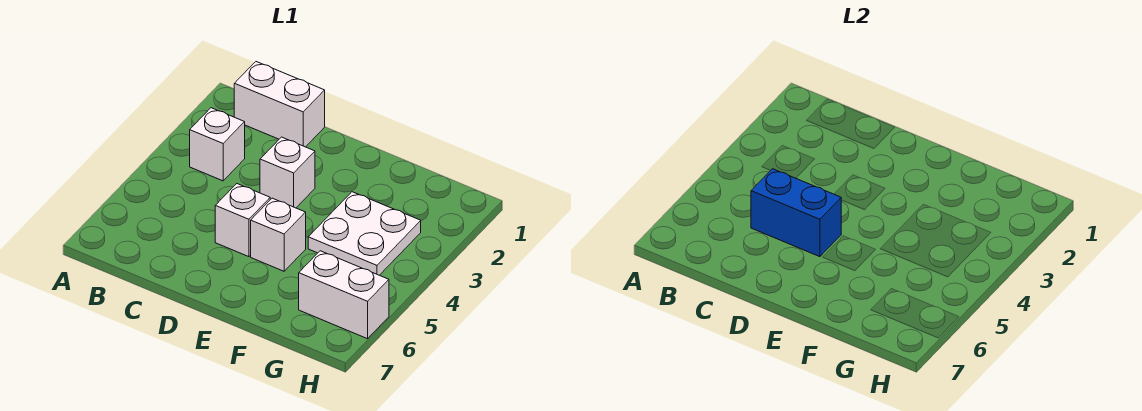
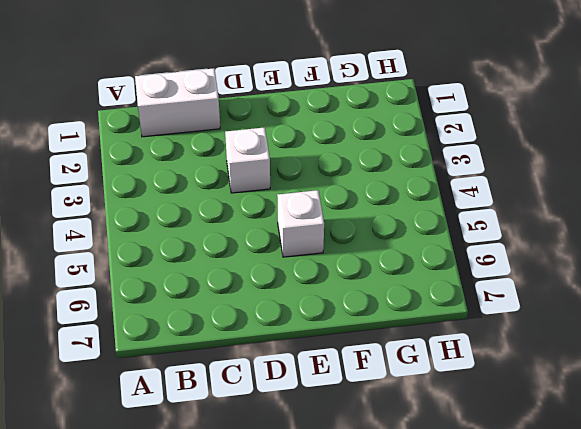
none -> white 1x1 brick [190,108,245,181]
none -> white 1x1 brick [215,184,270,257]

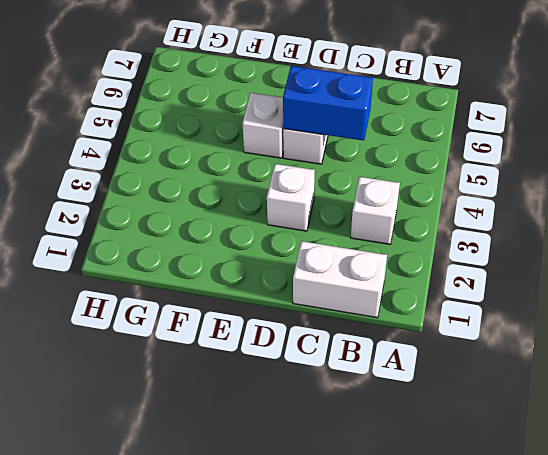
none -> white 2x2 plate [308,192,421,275]
none -> white 1x2 brick [299,251,389,339]

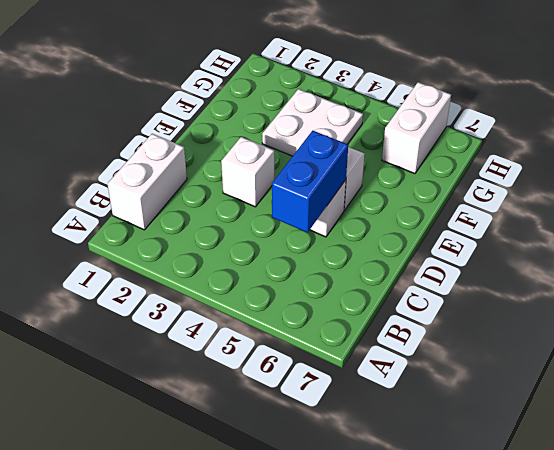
none -> white 1x1 brick [190,108,245,181]

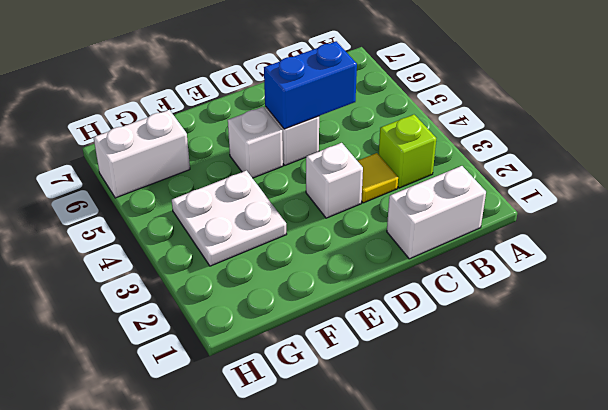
lime 1x1 brick [379,115,436,188] -> white 1x1 brick [190,108,245,181]
yellow 1x1 tile [358,153,398,203] -> none

